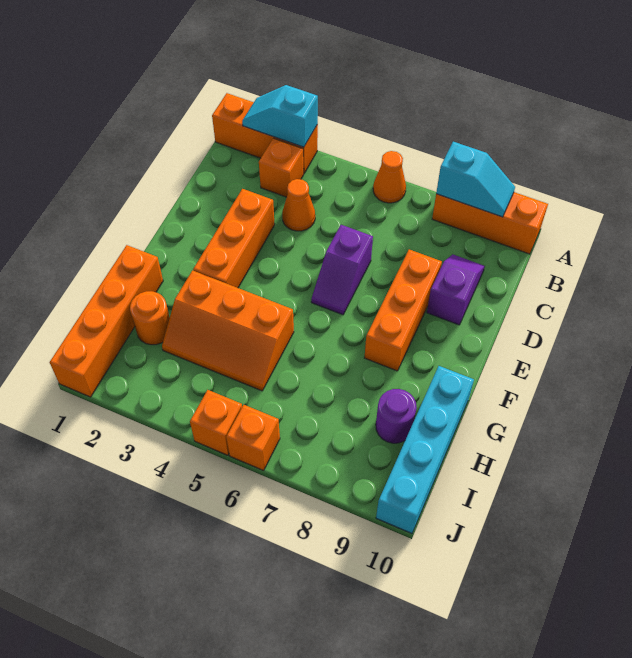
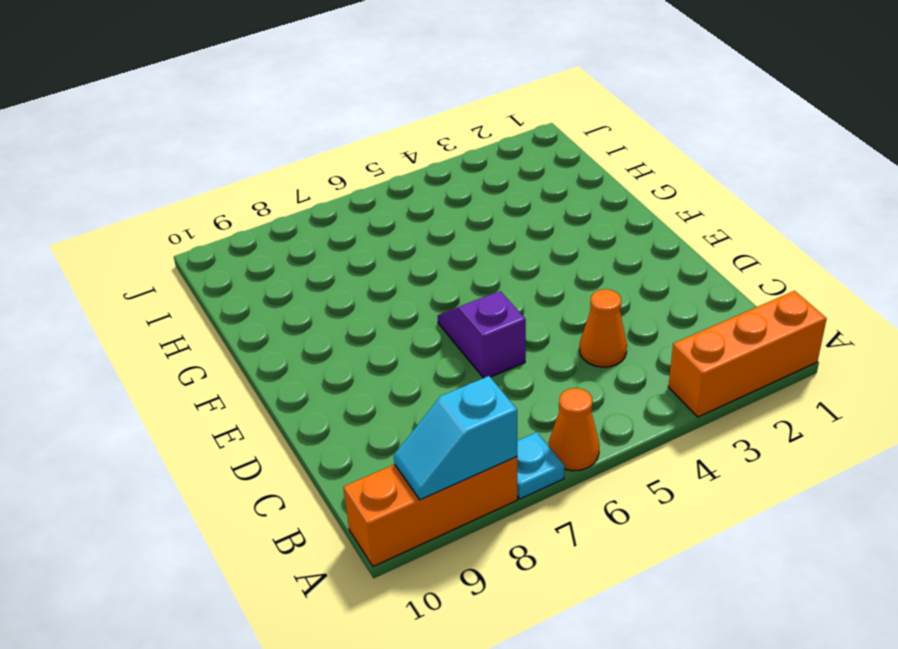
cyan 1x1 plate [517,432,564,499] -> none
none -> orange 1x1 brick [259,138,304,197]
none -> purple 1x2 slope [427,254,485,325]
none -> orange 1x3 brick [193,189,275,288]

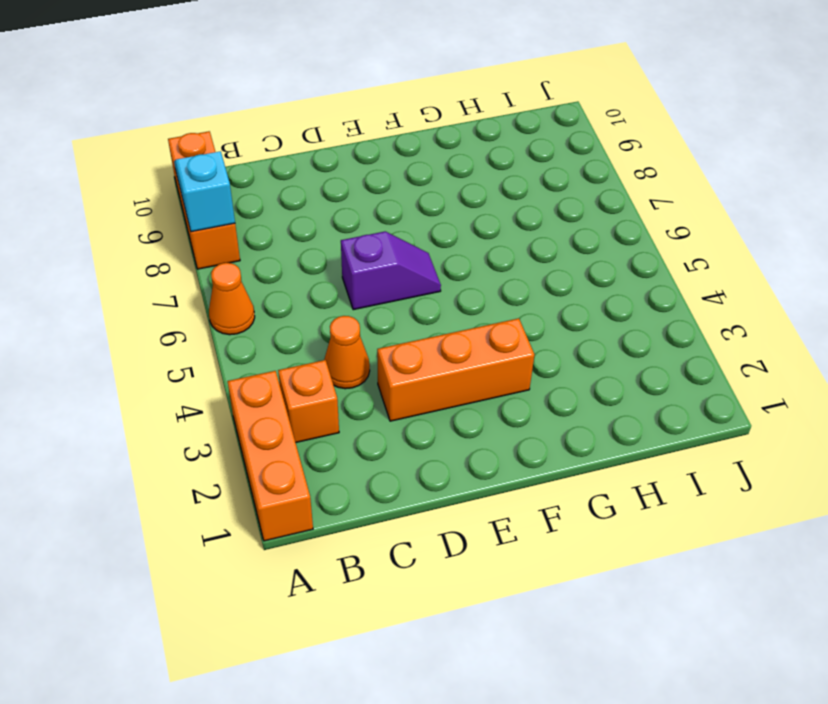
none -> purple 1x2 slope [427,254,485,325]
none -> orange 1x3 brick [364,250,442,371]
none -> orange 1x4 brick [50,245,163,397]

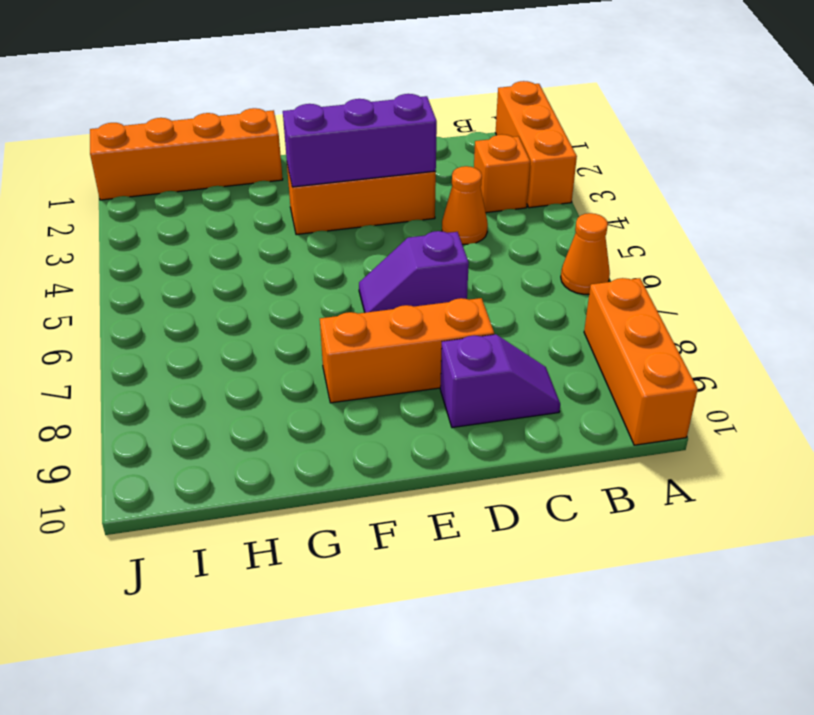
purple 1x3 brick [283,94,437,187] -> none
none -> orange 2x3 slope [162,271,294,391]
none -> cyan 1x4 brick [376,366,474,533]
none -> orange 1x1 round brick [130,291,170,345]

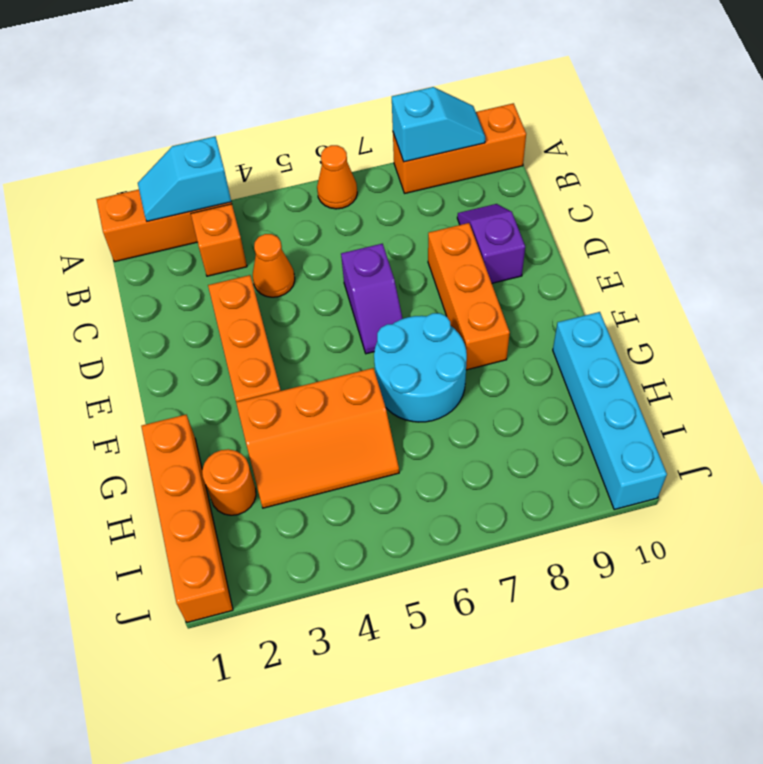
cyan 2x2 round brick [374,313,467,422] -> none
none -> purple 1x1 round brick [376,389,417,443]
none -> orange 1x1 brick [190,390,242,455]
none -> orange 1x1 brick [226,405,280,470]

